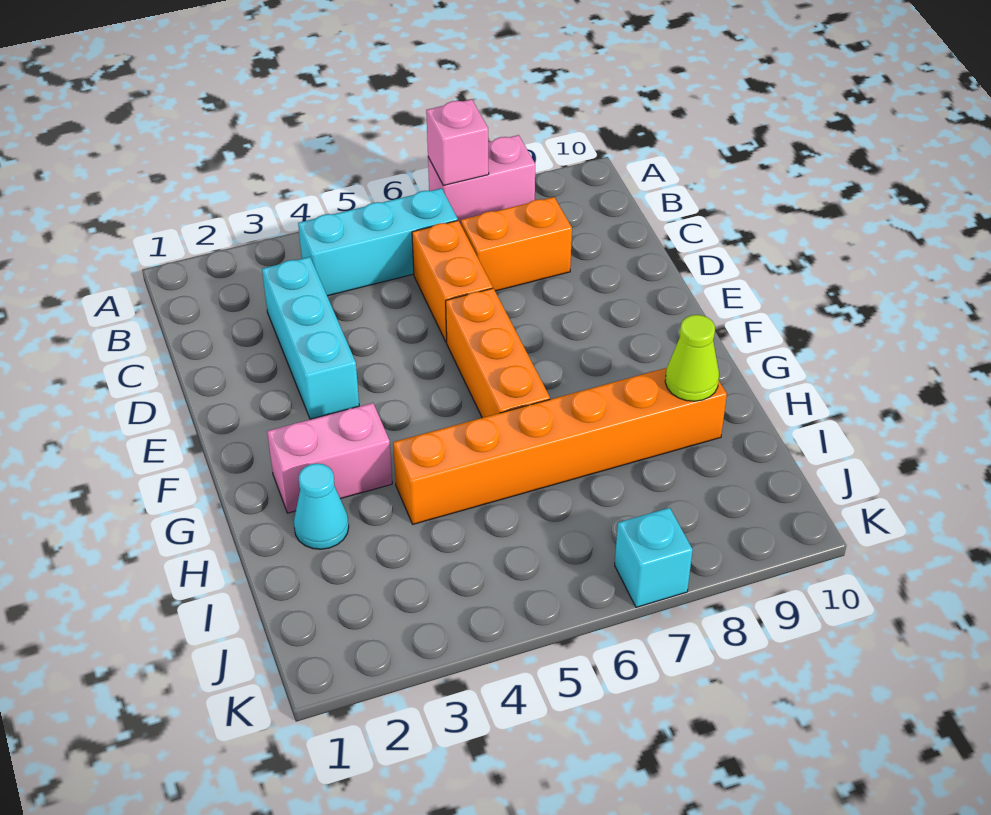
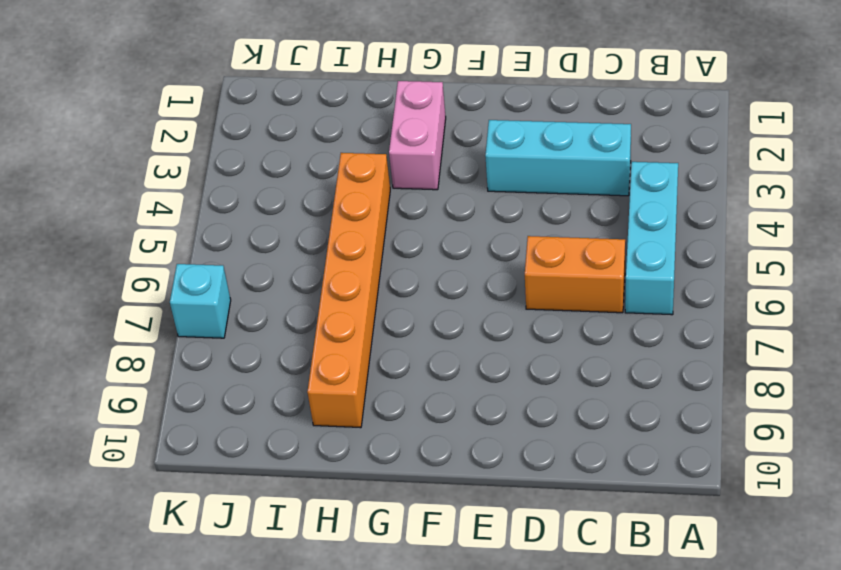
none -> pink 1x2 brick [428,135,535,224]
none -> orange 1x2 brick [461,197,572,291]
none -> orange 1x3 brick [446,288,550,418]

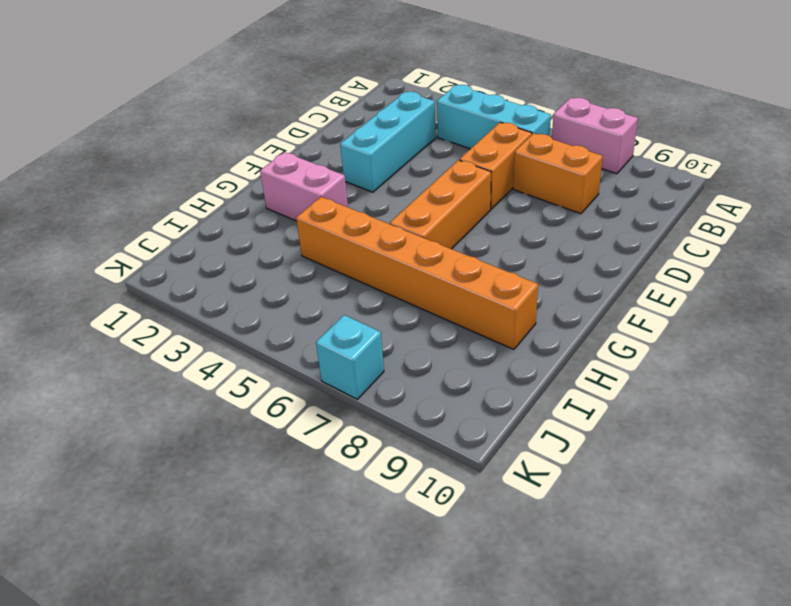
none -> cyan 1x1 cone [294,463,349,549]
none -> pink 1x1 brick [426,99,489,185]
none -> lime 1x1 cone [665,315,719,401]

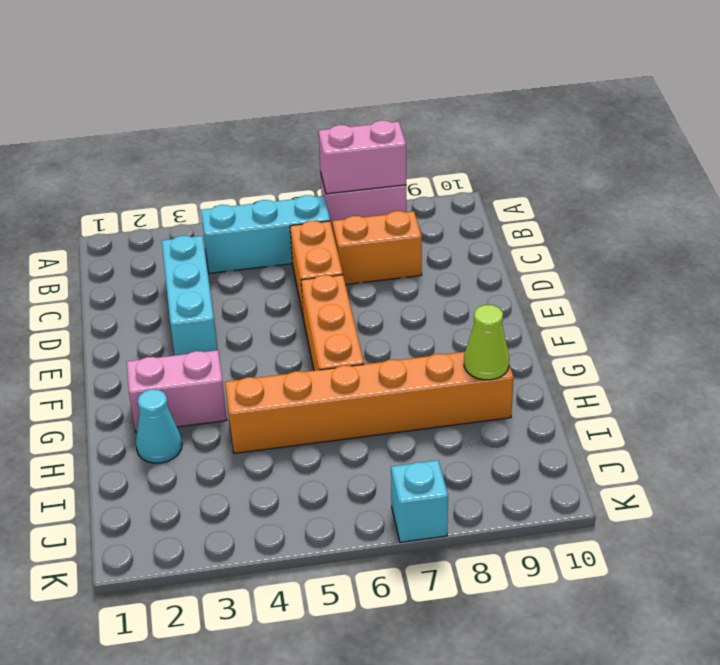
pink 1x2 brick [319,120,406,194] -> pink 1x1 brick [426,99,489,185]

